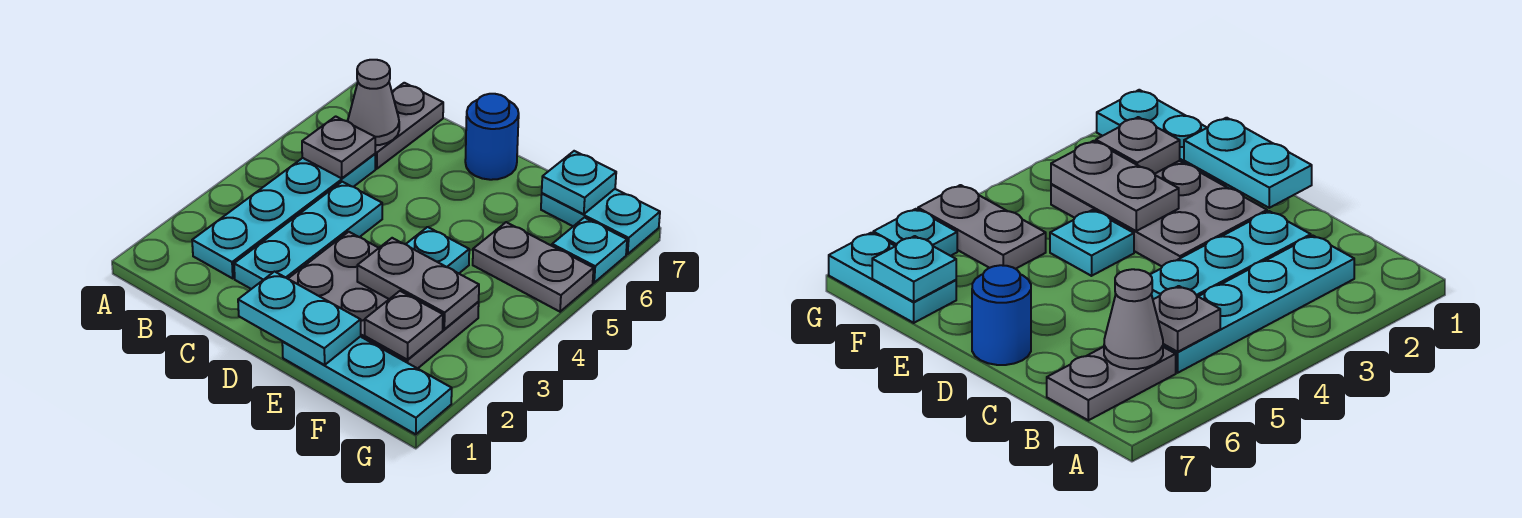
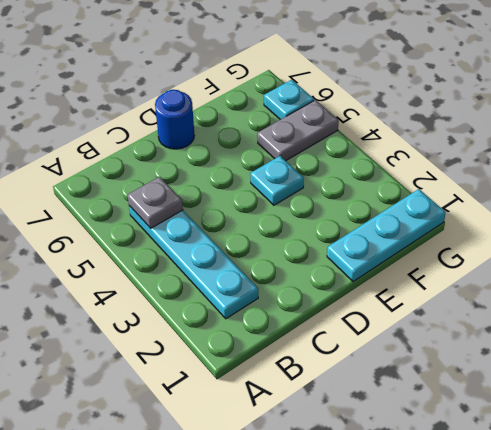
none -> grey 1x2 plate [375,83,443,169]
none -> cyan 1x3 plate [234,182,382,289]
none -> grey 2x3 plate [288,232,479,369]

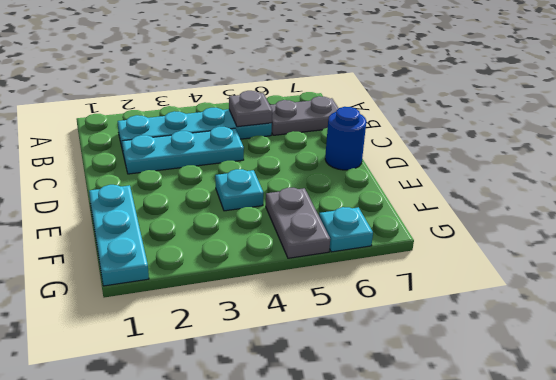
none -> grey 2x3 plate [288,232,479,369]
none -> cyan 1x2 plate [541,189,660,254]
none -> grey 1x1 cone [348,60,399,145]

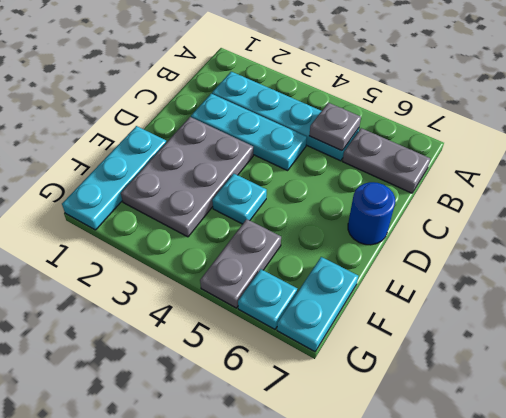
none -> grey 1x1 cone [348,60,399,145]
none -> cyan 1x2 plate [238,272,361,365]
none -> grey 1x2 plate [357,238,479,329]

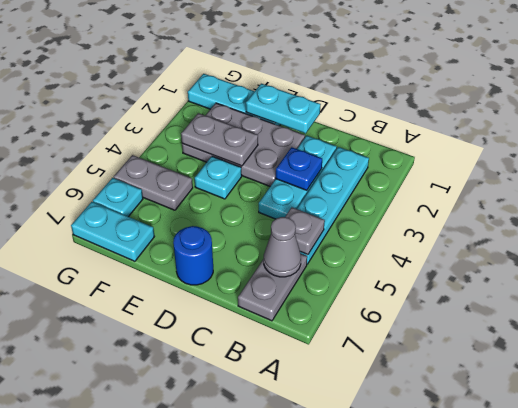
blue 1x1 plate [276,147,322,190] -> none
none -> grey 1x1 plate [365,291,443,360]
none -> cyan 1x1 plate [542,151,616,214]

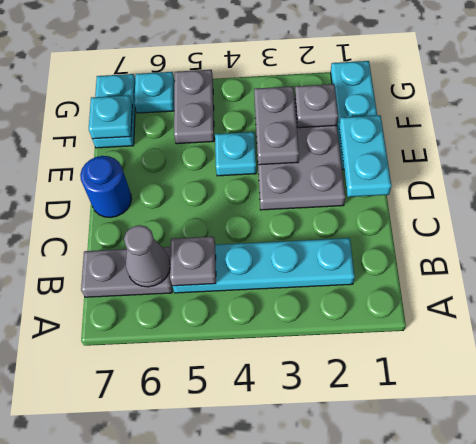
none -> cyan 1x3 plate [234,182,382,289]

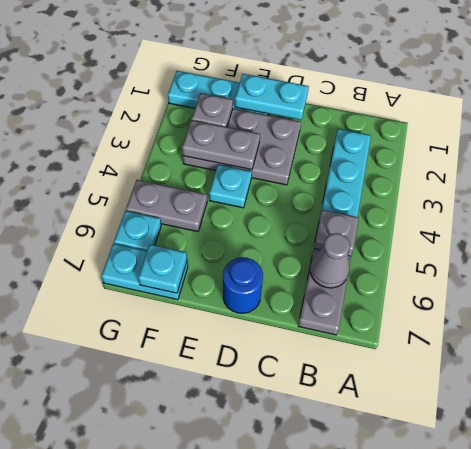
none -> cyan 1x3 plate [234,182,382,289]

